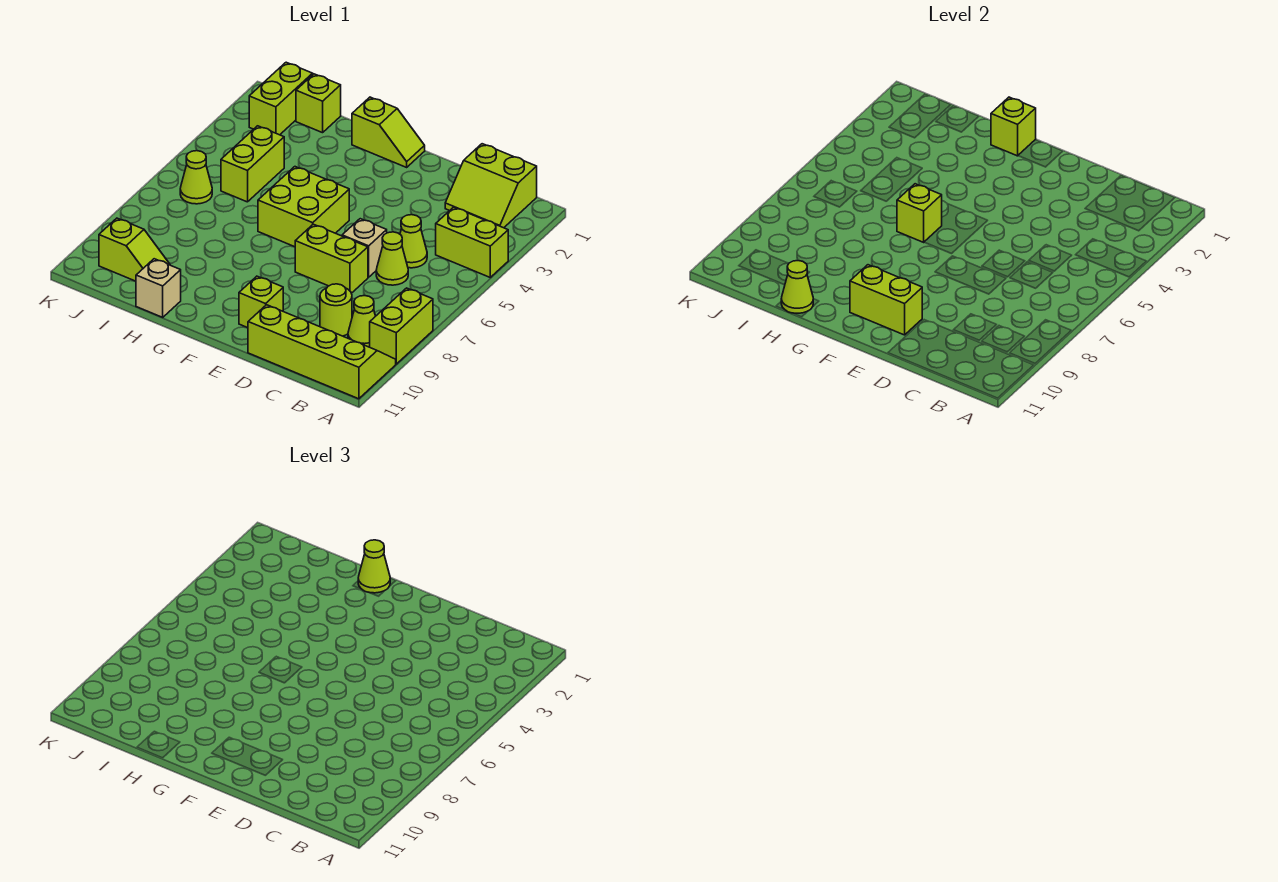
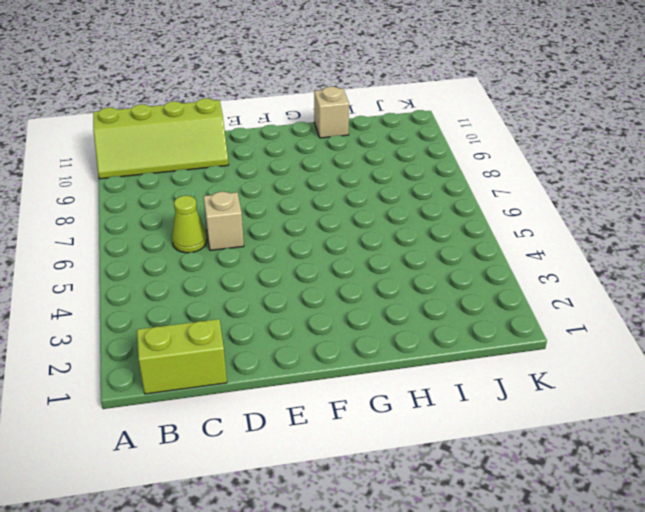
none -> lime 1x2 brick [436,207,508,277]
none -> lime 1x2 brick [370,288,433,364]
none -> lime 1x1 cone [348,296,375,347]

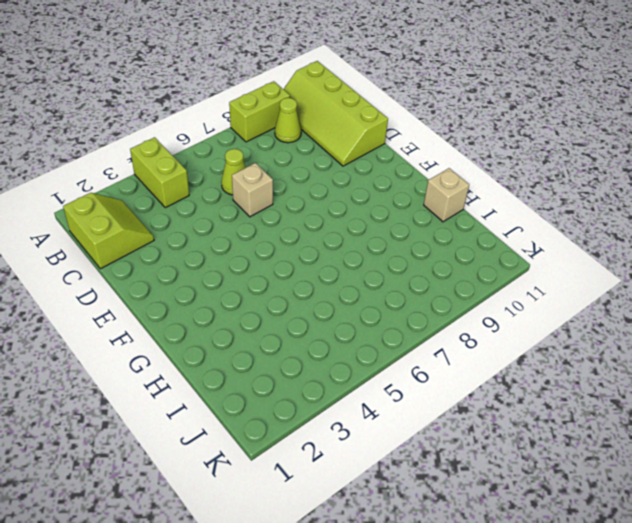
none -> lime 1x1 cone [400,215,427,268]
none -> lime 1x1 round brick [320,284,352,336]
none -> lime 1x2 brick [295,224,368,293]

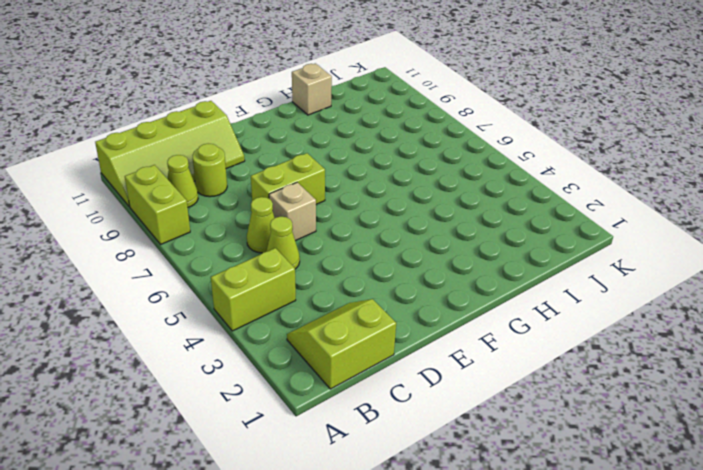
none -> lime 1x1 brick [239,276,283,328]
none -> lime 1x2 slope [352,97,425,167]
none -> lime 2x2 brick [258,167,349,247]

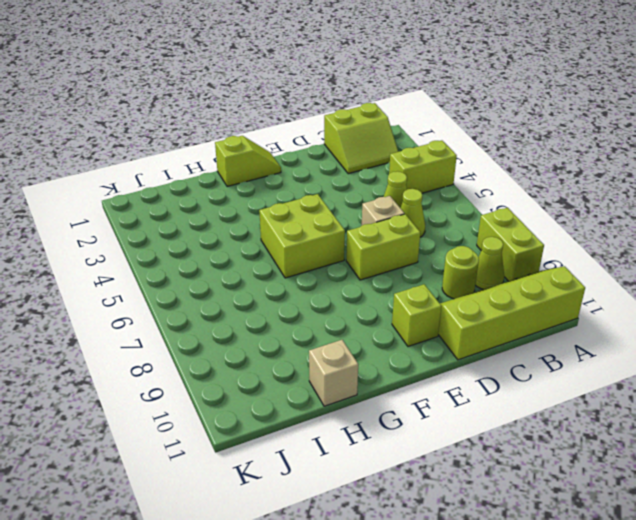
none -> lime 1x1 brick [296,74,341,133]
none -> lime 1x2 brick [221,126,284,202]
none -> lime 1x2 slope [99,218,170,281]

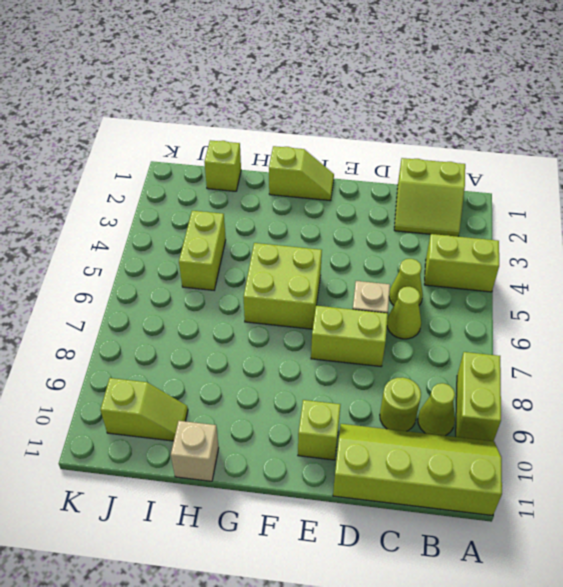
none -> lime 1x2 brick [249,62,313,135]
none -> lime 1x1 cone [180,151,212,204]
none -> lime 1x2 brick [850,265,922,335]

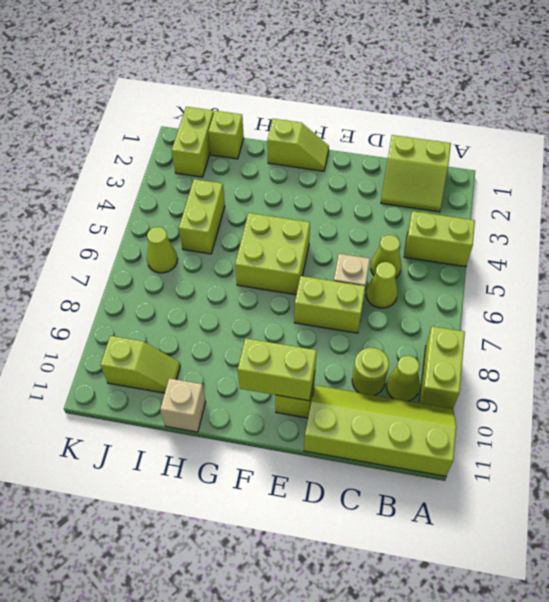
none -> lime 1x1 brick [991,97,1036,156]
none -> lime 1x1 brick [897,184,942,242]
none -> lime 1x1 cone [781,261,813,313]

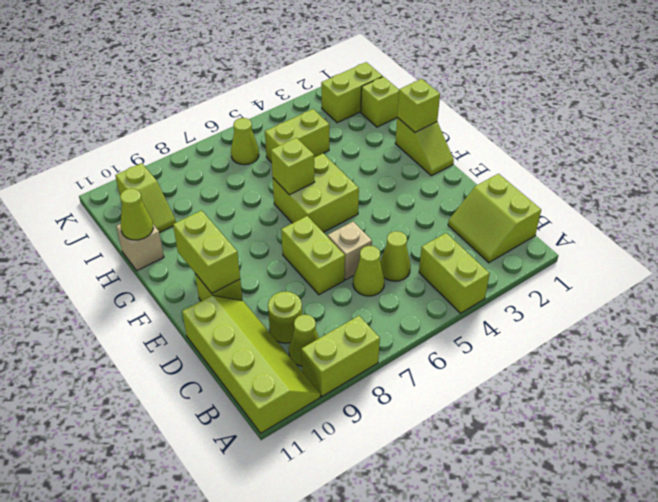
none -> lime 1x1 cone [358,540,390,593]

